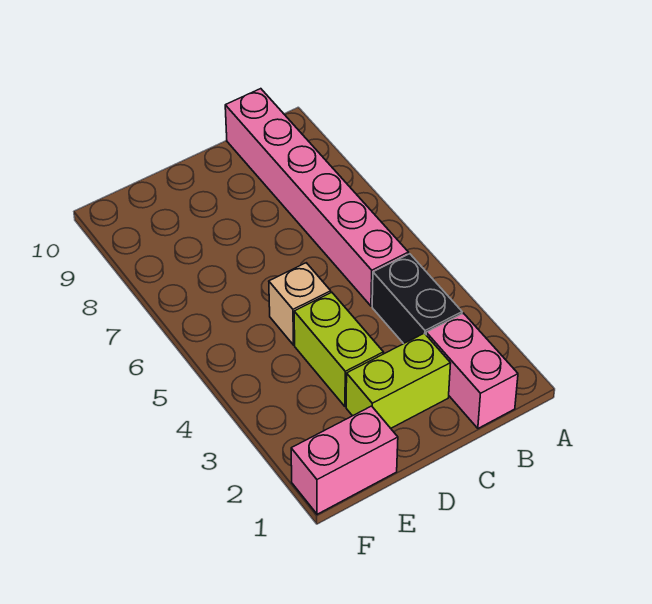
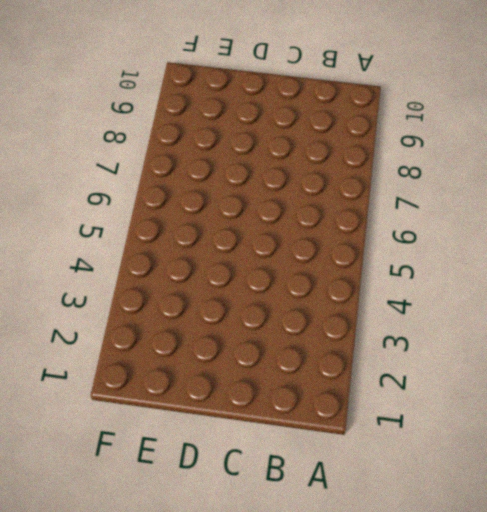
none -> pink 1x2 brick [426,313,518,428]
none -> black 1x2 brick [372,254,462,344]

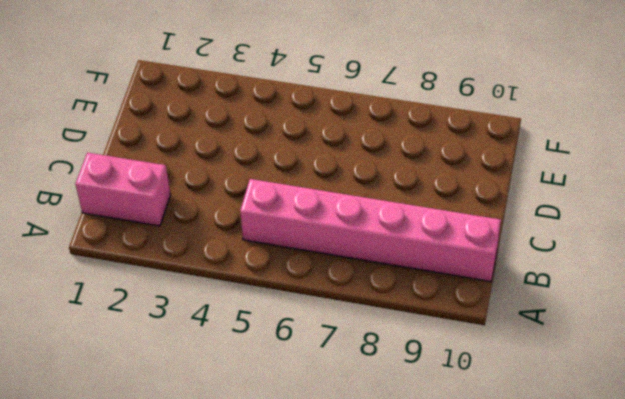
none -> black 1x2 brick [372,254,462,344]
none -> lime 1x2 brick [346,333,451,428]

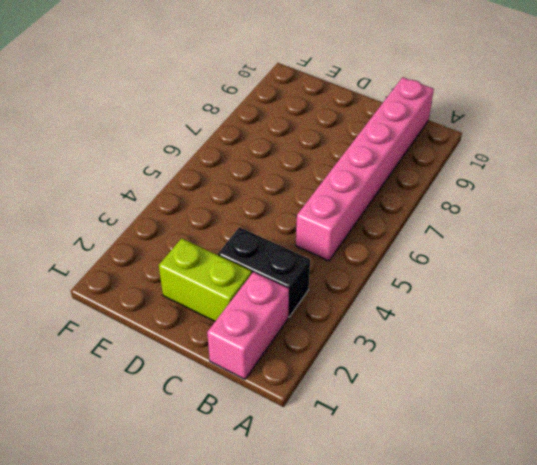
black 1x2 brick [218,227,310,317] -> black 1x2 brick turned to [372,254,462,344]
none -> lime 1x2 brick [294,292,384,407]
none -> tan 1x1 brick [269,263,331,345]

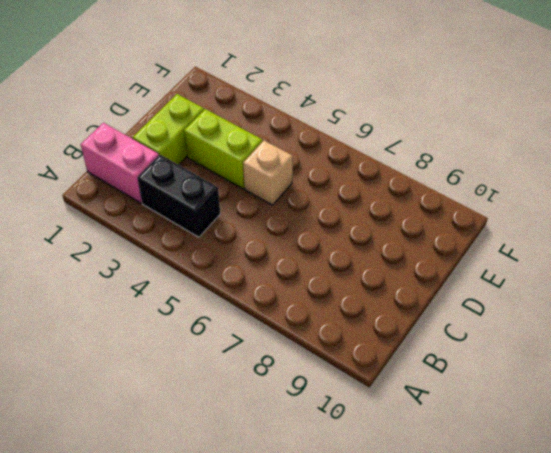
none -> pink 1x6 brick [225,89,409,306]
none -> pink 1x2 brick [291,406,398,514]

